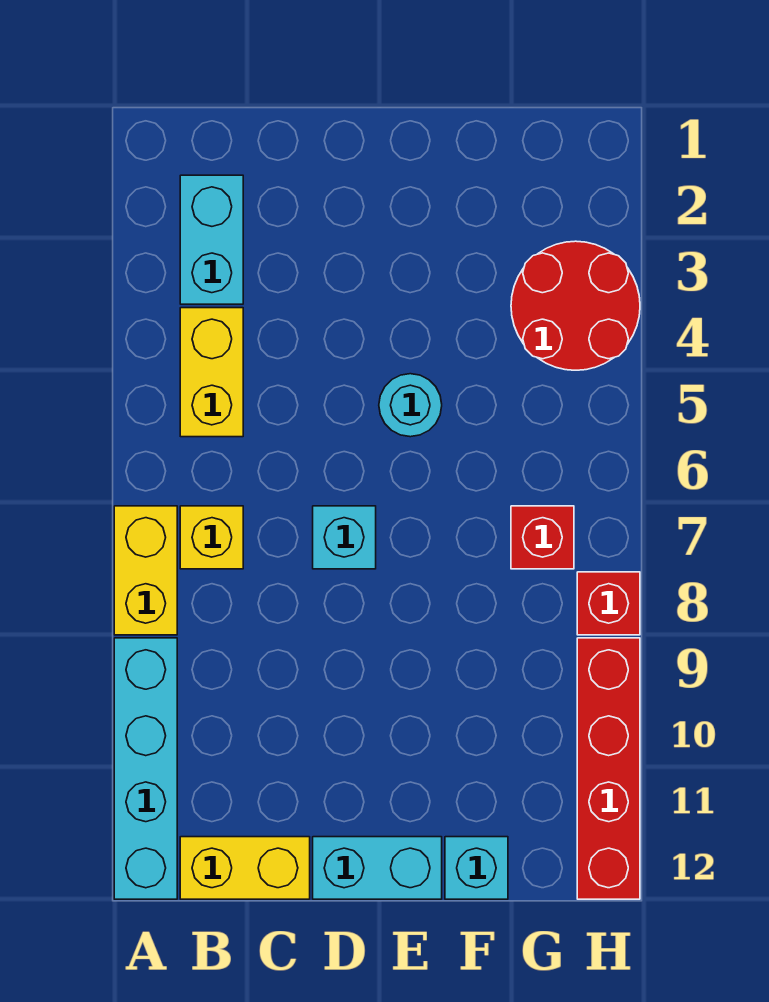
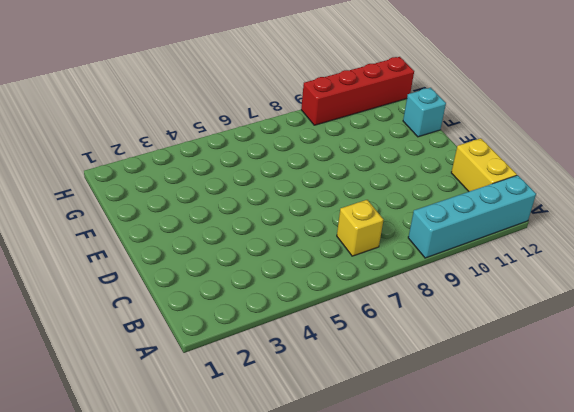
none -> yellow 1x2 brick [114,506,177,635]
none -> cyan 1x2 brick [180,175,243,304]
none -> yellow 1x2 brick [180,308,243,437]

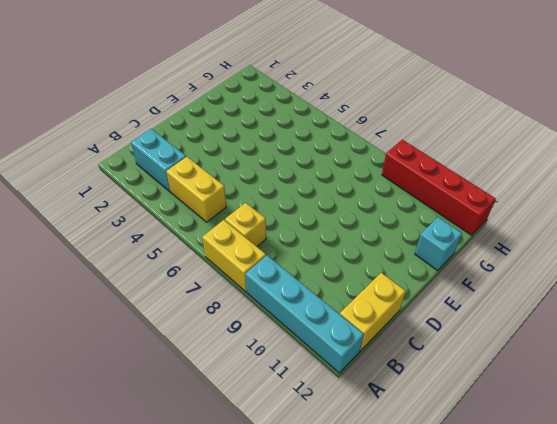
none -> cyan 1x1 brick [313,506,376,569]
none -> cyan 1x2 brick [313,837,442,899]
none -> cyan 1x1 round brick [379,374,442,437]

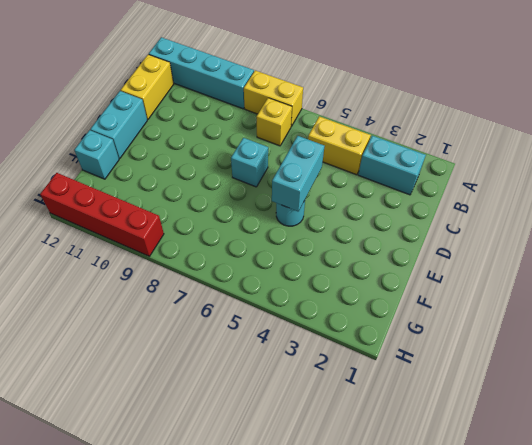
cyan 1x2 brick [272,136,325,211] -> none
none -> red 2x2 round brick [511,241,640,370]
none -> red 1x1 brick [511,506,574,569]
none -> red 1x1 brick [577,572,640,635]

